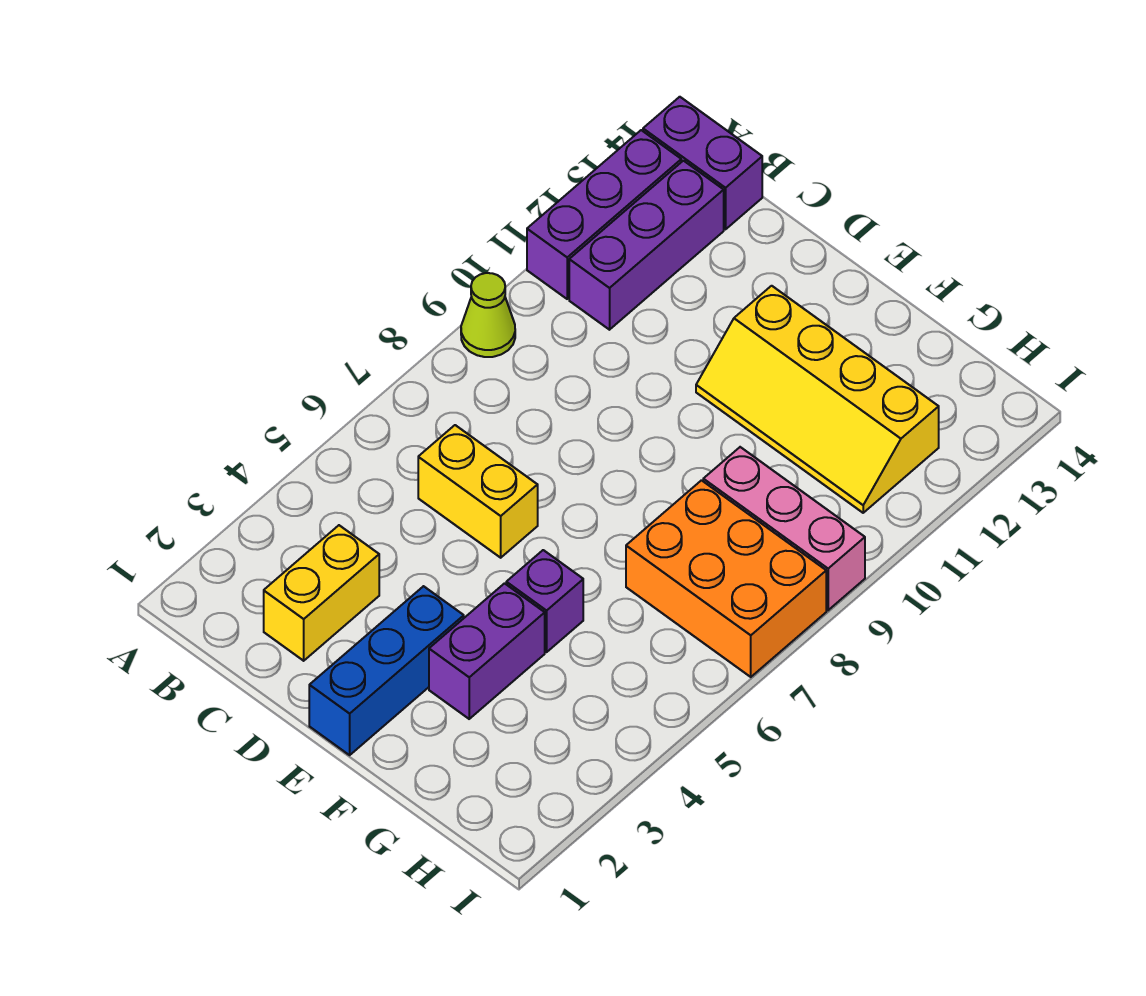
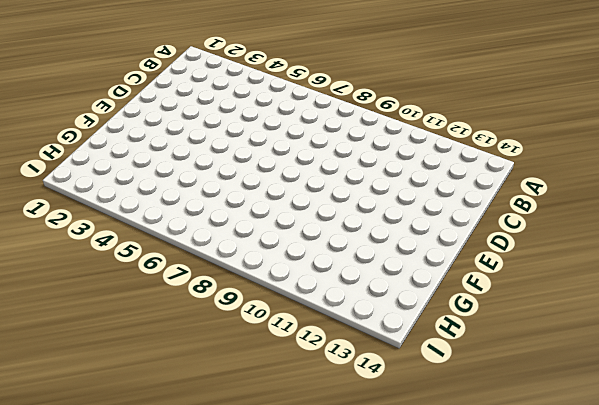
none -> lime 1x1 cone [461,273,515,357]
none -> purple 1x3 brick [527,130,681,299]
none -> purple 1x2 brick [643,97,762,229]

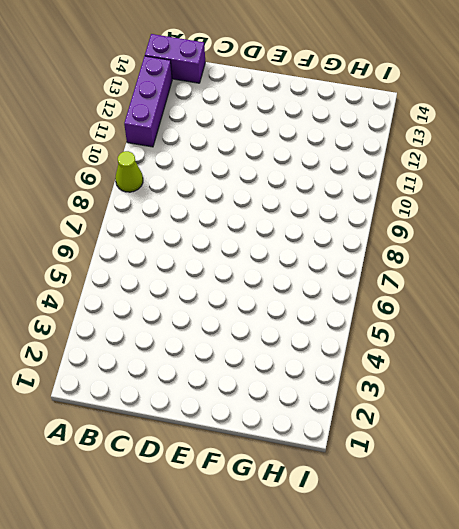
none -> purple 1x3 brick [569,161,724,330]
none -> yellow 1x2 brick [264,525,379,661]
none -> yellow 1x2 brick [418,425,538,558]

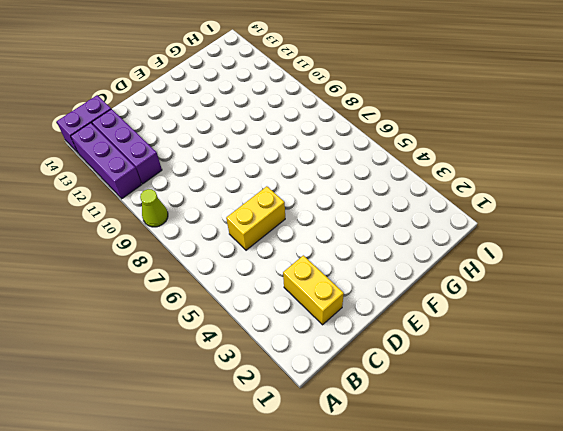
none -> blue 1x3 brick [309,586,464,755]
none -> yellow 2x4 slope [696,286,939,513]
none -> purple 1x2 brick [429,583,545,719]

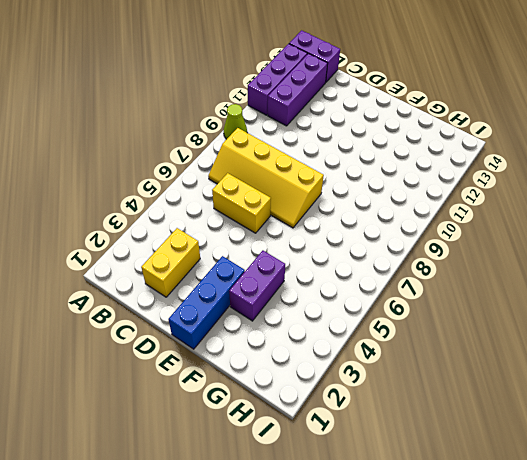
yellow 2x4 slope [208,128,324,228] -> yellow 2x4 slope moved to [696,286,939,513]
none -> purple 1x1 brick [506,550,583,652]
none -> orange 2x3 brick [626,480,826,677]
none -> pink 1x3 brick [703,447,865,610]

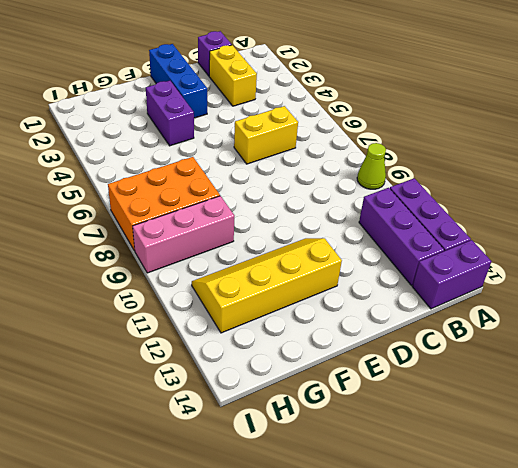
purple 1x1 brick [198,31,232,76] -> purple 1x1 brick moved to [506,550,583,652]

